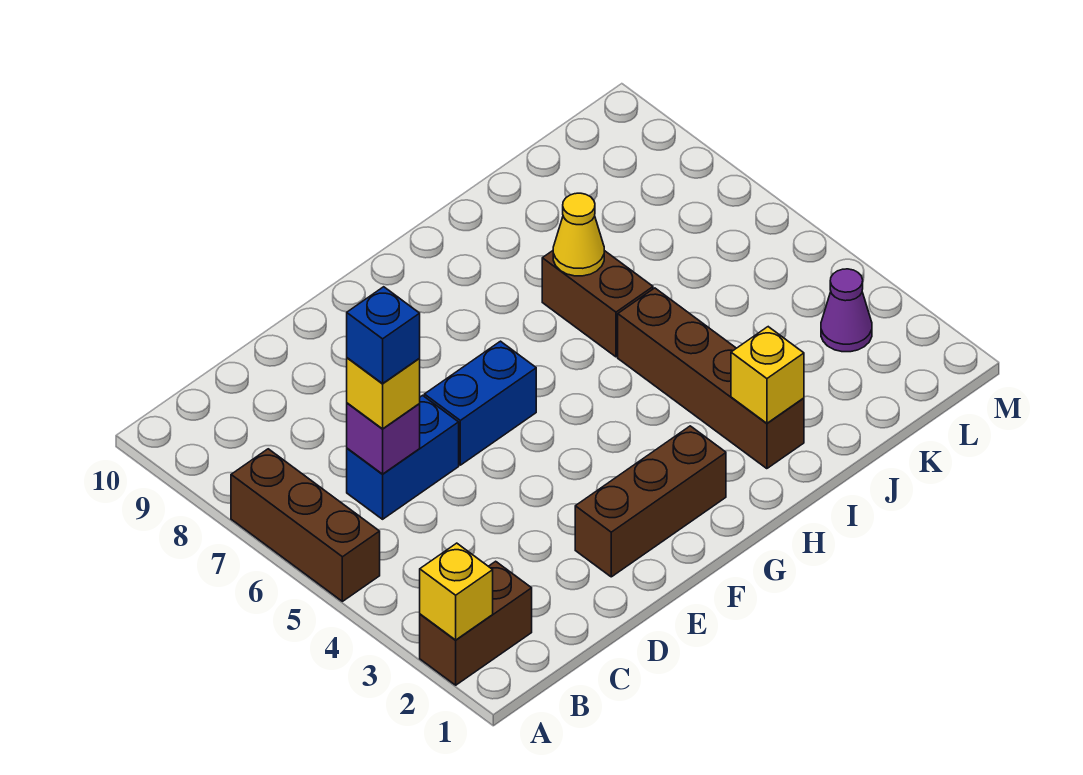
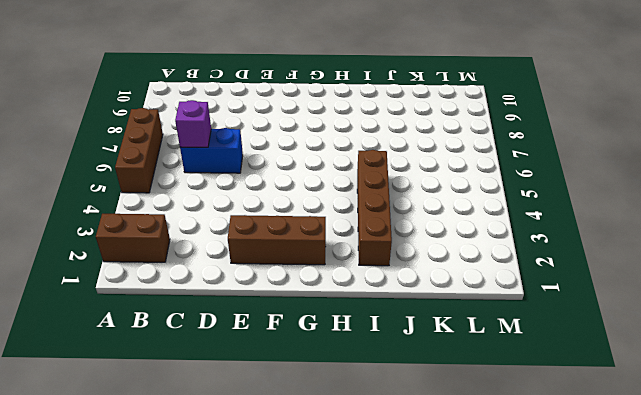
none -> blue 1x2 brick [424,341,536,465]
none -> brown 1x2 brick [542,251,653,357]
none -> purple 1x1 cone [821,269,872,352]

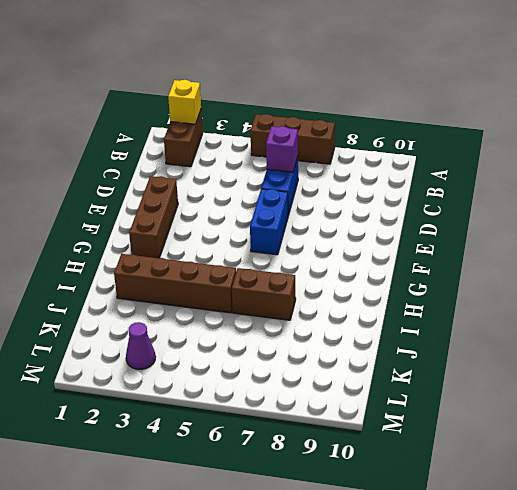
none -> yellow 1x1 brick [731,327,804,423]
none -> yellow 1x1 cone [553,193,604,276]
none -> yellow 1x1 brick [347,358,420,429]

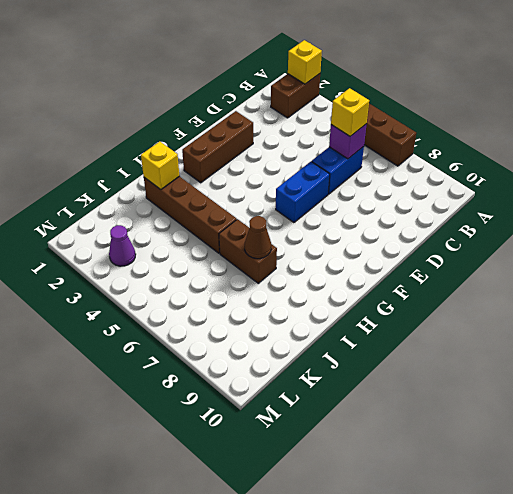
brown 1x1 cone [245,216,271,259] -> yellow 1x1 cone [553,193,604,276]
none -> blue 1x1 brick [347,287,420,384]

